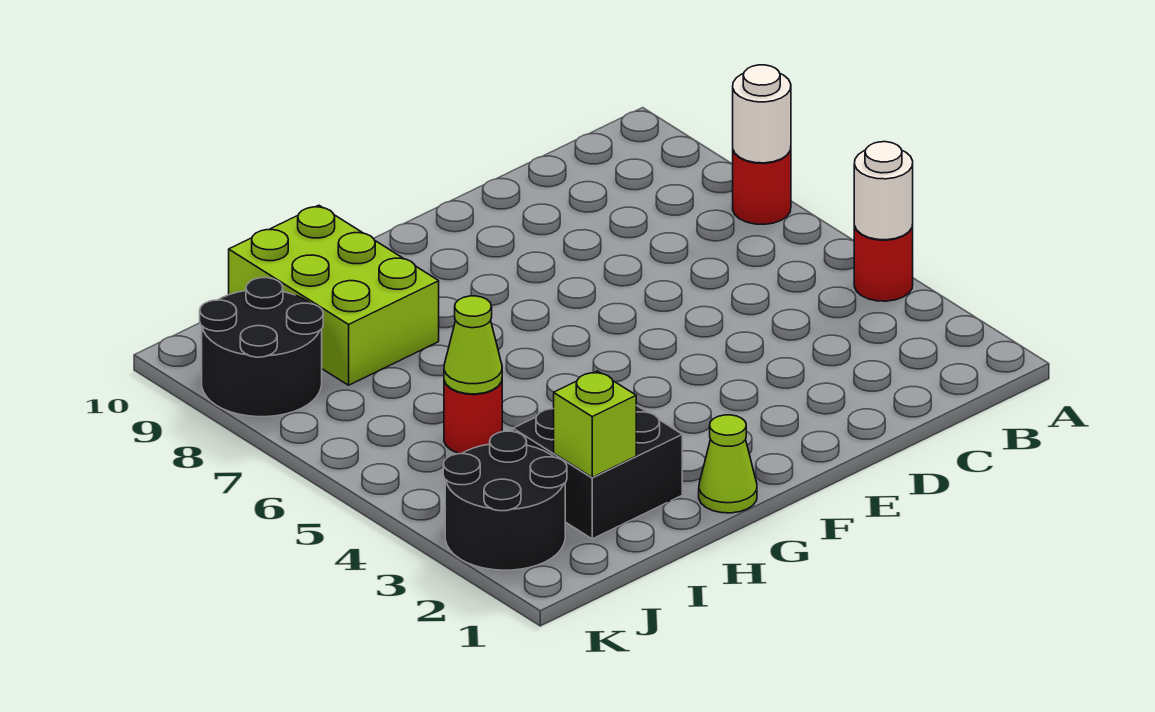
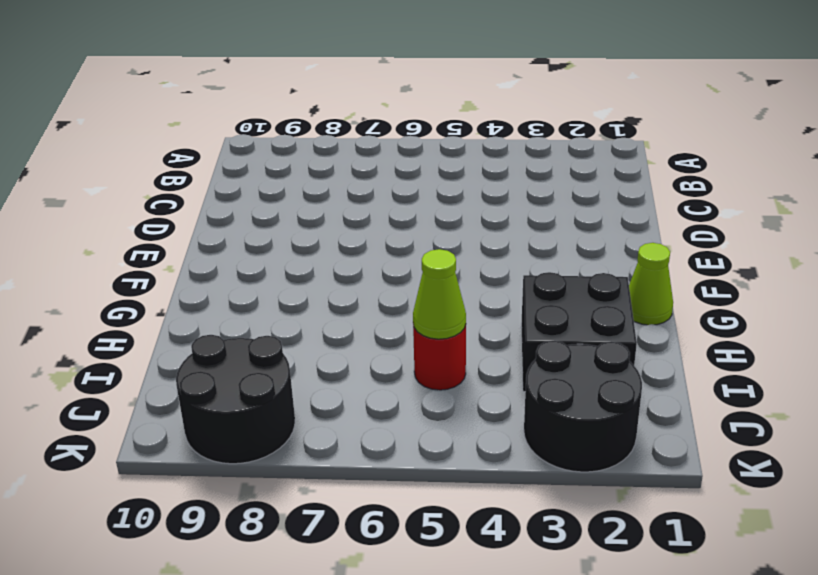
none -> red 1x1 round brick [854,225,913,301]
none -> red 1x1 round brick [733,149,791,224]
none -> lime 2x3 brick [229,205,439,385]

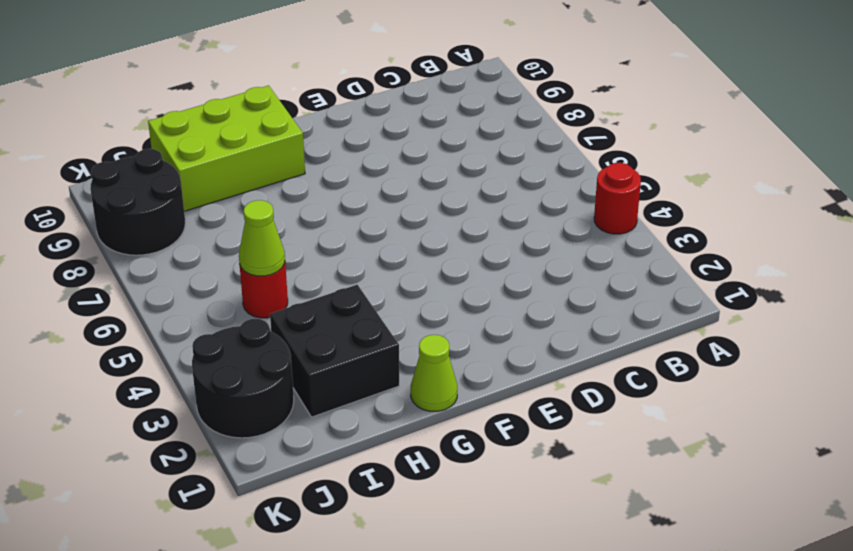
lime 2x3 brick [148,85,305,211] -> lime 2x3 brick turned to [229,205,439,385]
none -> red 1x1 round brick [733,149,791,224]
none -> white 1x1 round brick [854,142,913,240]
none -> white 1x1 round brick [733,65,791,163]

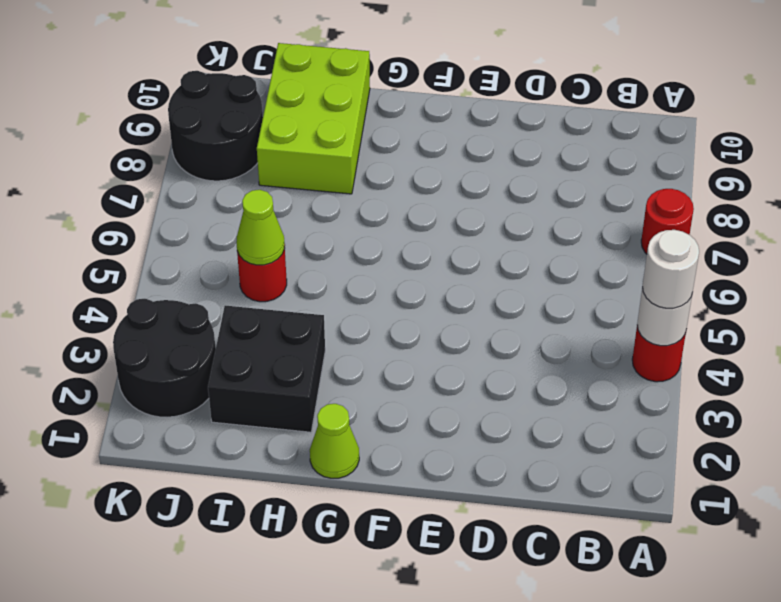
white 1x1 round brick [643,230,699,308] -> white 1x1 round brick moved to [733,65,791,163]
none -> lime 1x1 brick [554,371,636,477]

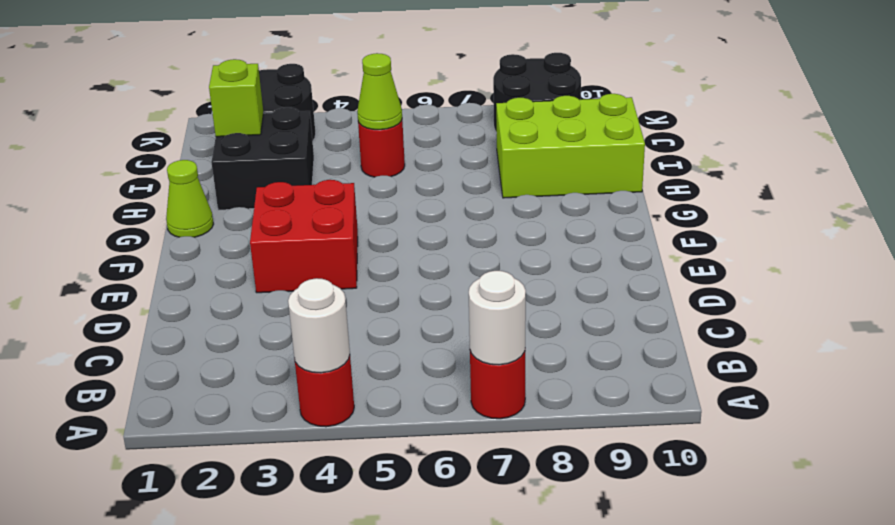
red 2x2 brick [250,180,358,293] -> none

